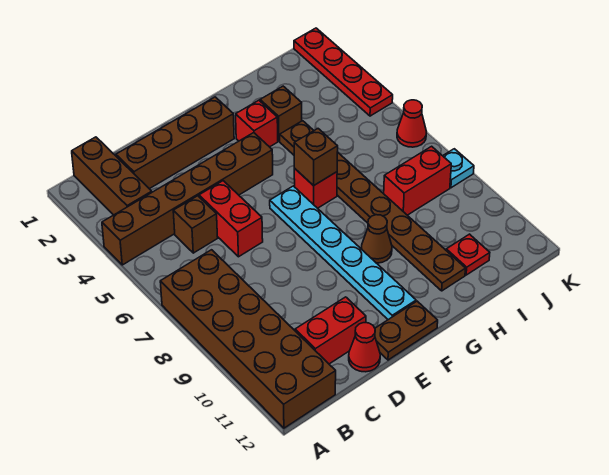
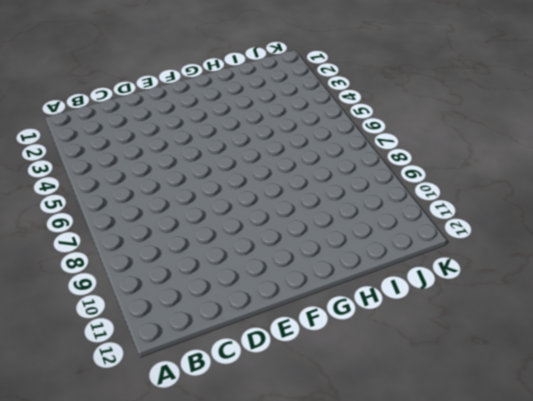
none -> brown 1x6 brick [102,133,273,265]
none -> brown 2x6 brick [160,250,336,428]
none -> brown 1x3 brick [72,137,152,215]

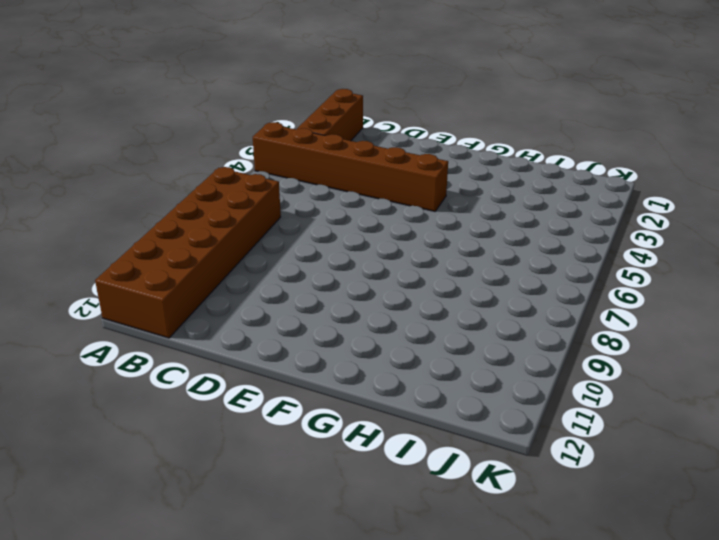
none -> brown 1x4 brick [116,97,234,189]
none -> brown 1x1 brick [173,196,218,253]
none -> red 1x2 brick [295,297,366,364]

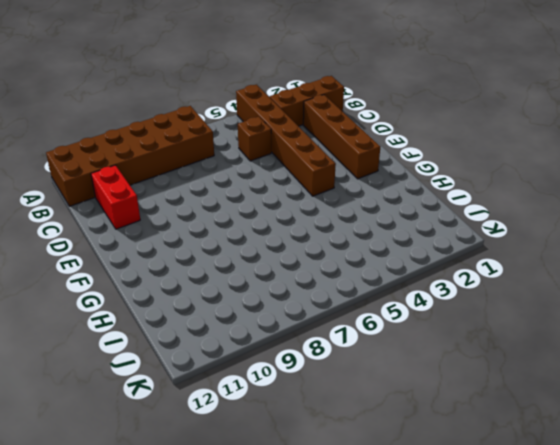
none -> red 1x2 brick [199,181,263,257]
none -> red 1x1 cone [349,323,380,372]
none -> brown 1x2 plate [375,301,438,360]

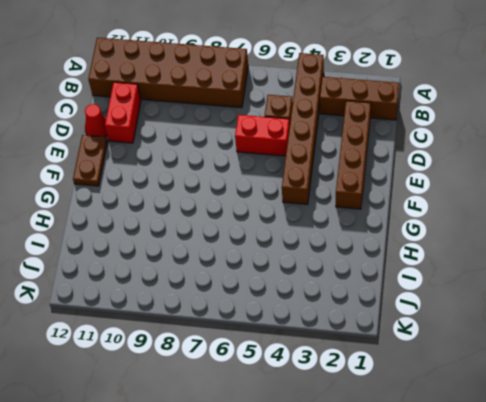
none -> cyan 1x6 plate [270,186,416,320]
none -> red 1x1 brick [236,100,278,147]
none -> red 1x1 brick [294,169,337,208]

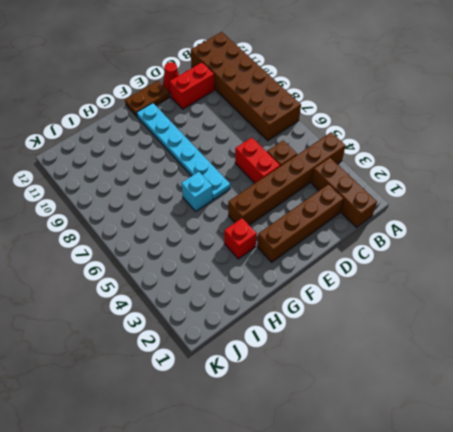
cyan 1x1 brick [181,172,213,211] -> red 1x1 brick [294,169,337,208]
none -> brown 1x1 cone [361,215,392,263]
none -> brown 1x1 brick [260,86,302,141]
none -> brown 1x8 plate [280,121,466,291]

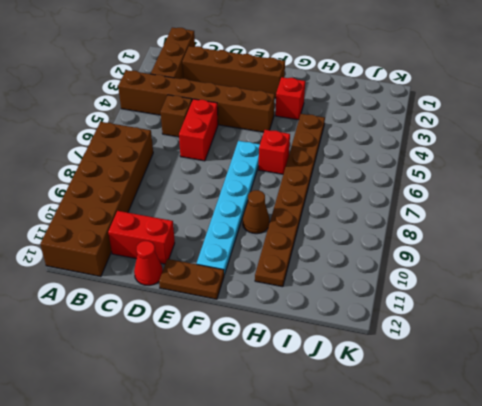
none -> brown 1x1 brick [260,86,302,141]
none -> red 1x2 brick [384,146,451,215]
none -> red 1x1 plate [446,234,490,275]

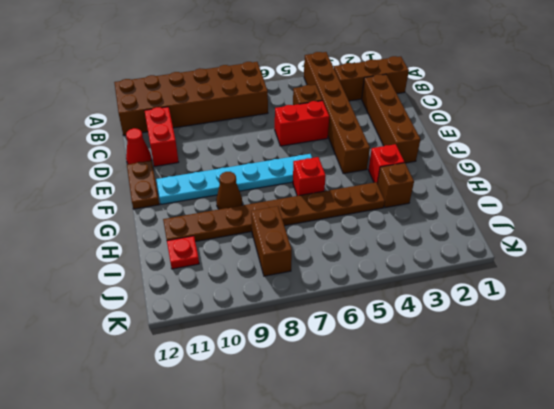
brown 1x2 brick [251,206,292,276] -> red 1x2 brick [384,146,451,215]
none -> red 1x4 plate [294,28,393,116]
none -> red 1x1 cone [397,100,427,147]
none -> cyan 1x1 plate [443,149,474,188]

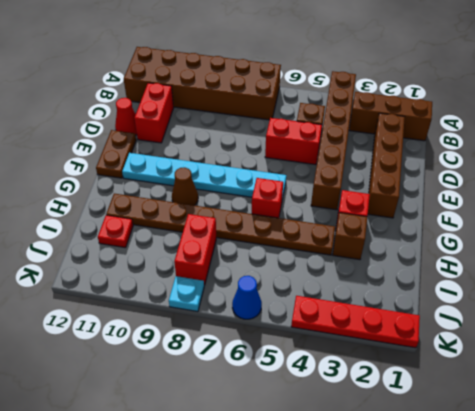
blue 1x1 cone [232,276,262,319] -> red 1x1 cone [397,100,427,147]
none -> brown 1x1 brick [294,129,338,186]

